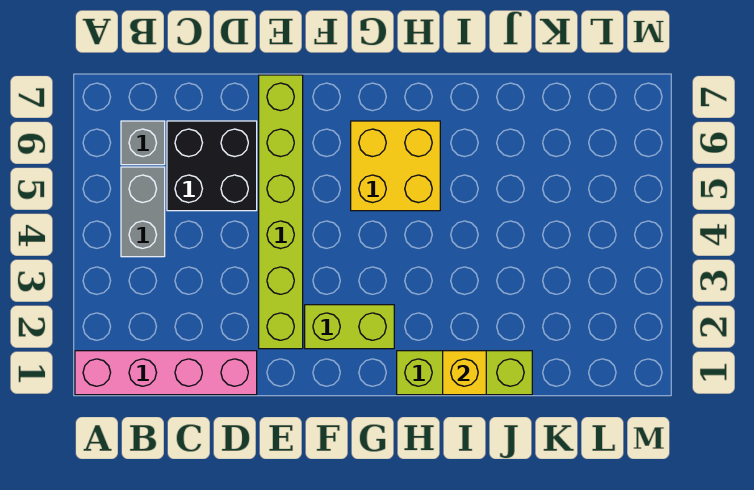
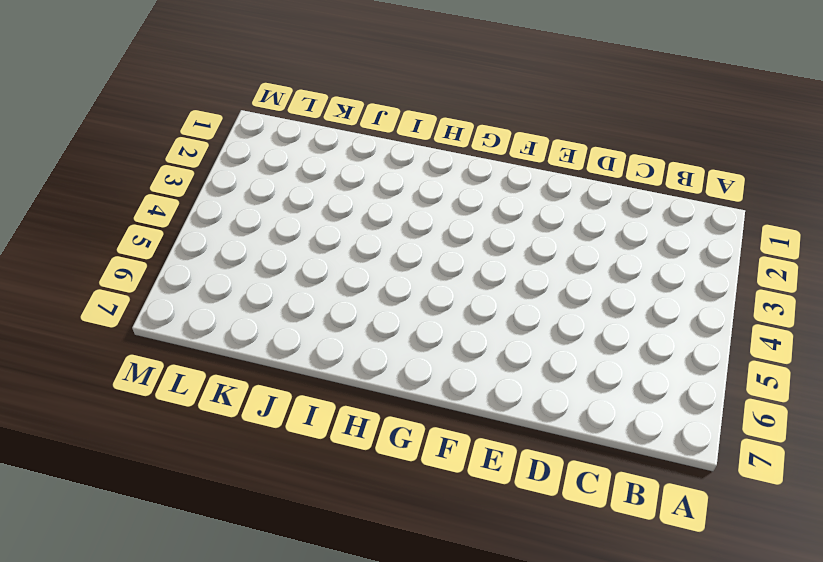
none -> pink 1x4 brick [75,351,257,395]
none -> grey 1x2 brick [121,167,165,257]

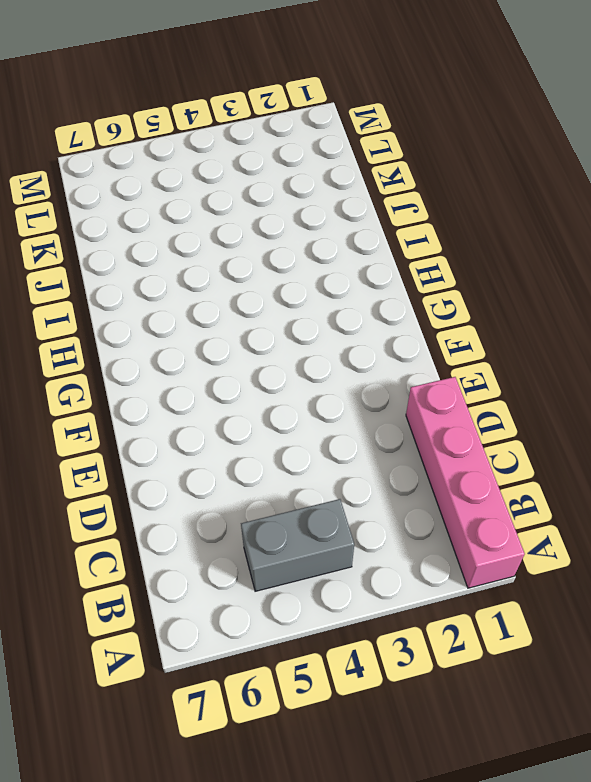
none -> grey 1x1 brick [121,121,165,165]
none -> black 2x2 brick [167,121,257,211]

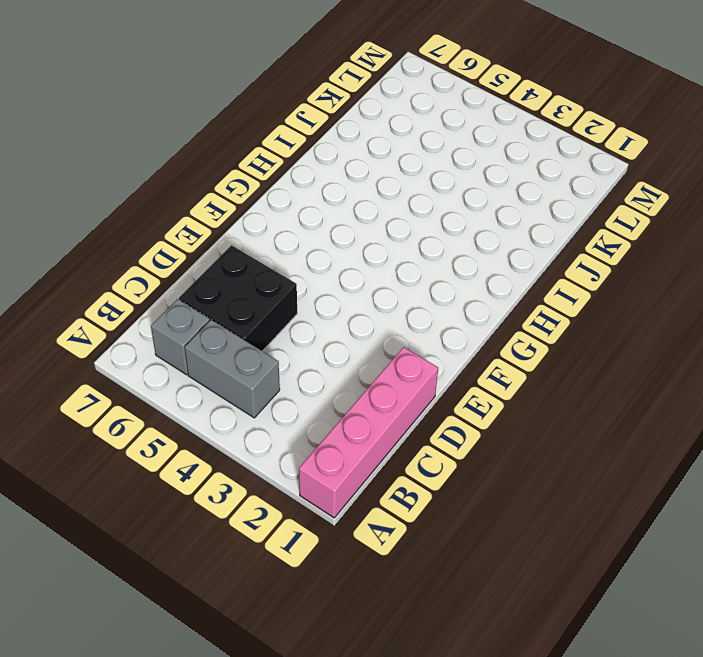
none -> lime 1x6 brick [259,75,303,349]
none -> lime 1x2 brick [305,305,394,349]

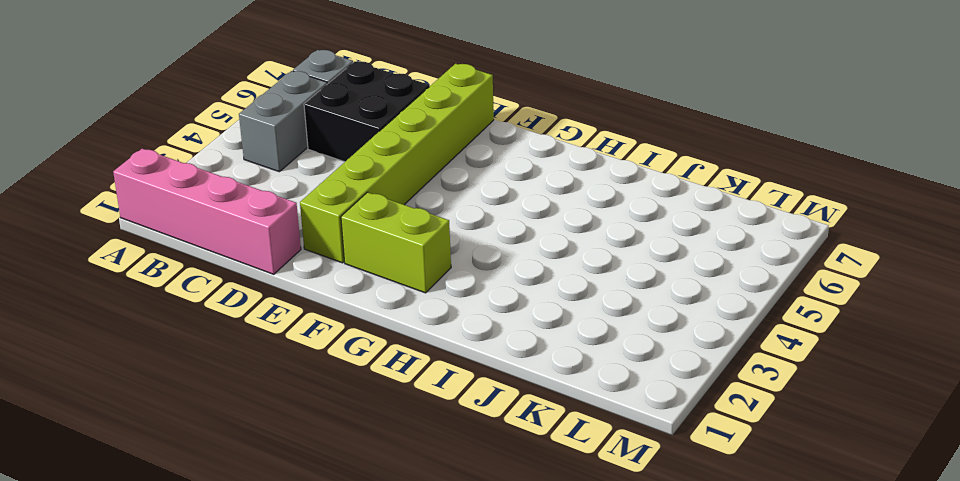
none -> yellow 2x2 brick [351,121,440,211]
none -> lime 1x3 brick [397,351,532,395]

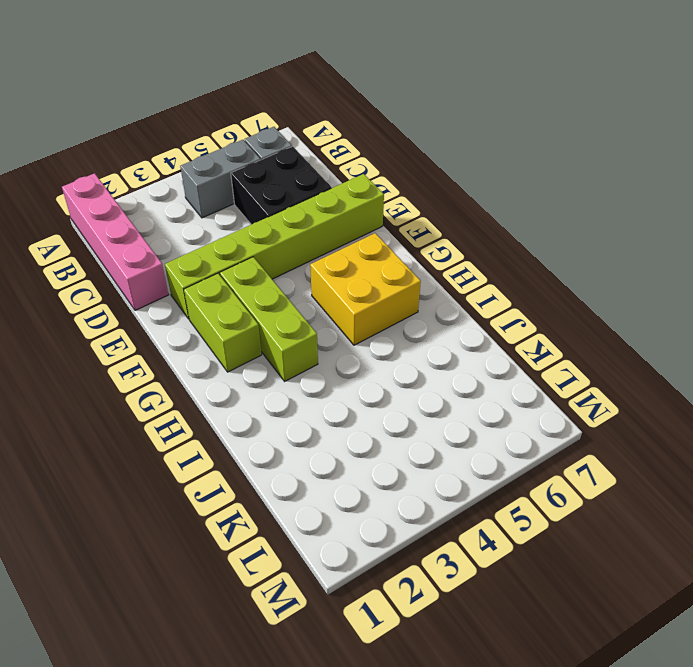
lime 1x3 brick [220,257,318,381] -> lime 1x3 brick moved to [397,351,532,395]
none -> yellow 1x1 brick [443,351,486,395]

